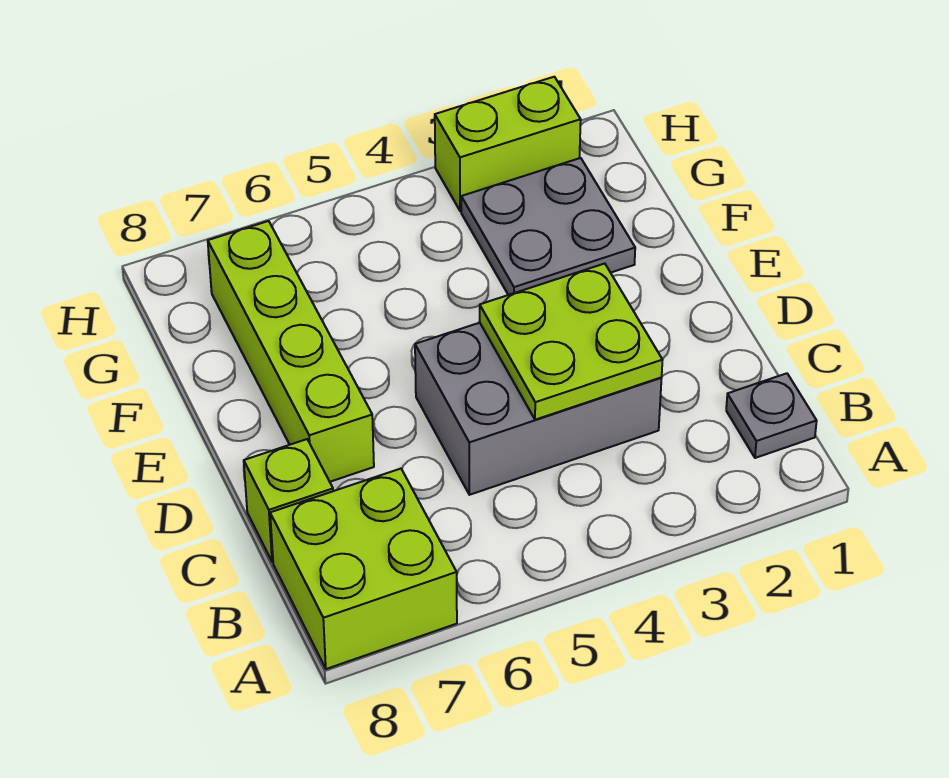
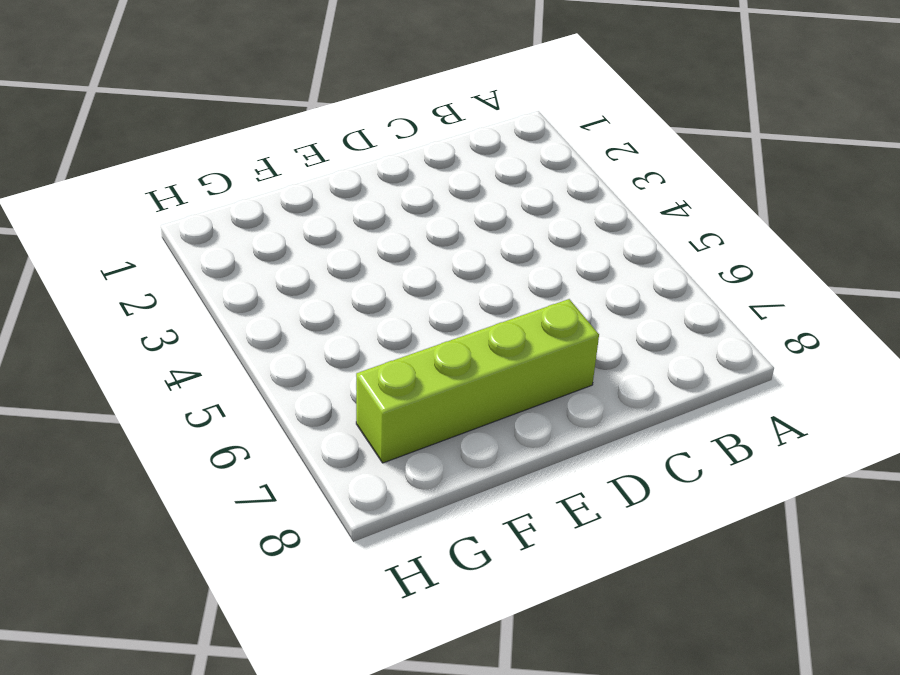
none -> lime 2x2 brick [270,469,457,669]
none -> grey 1x1 plate [726,373,817,458]

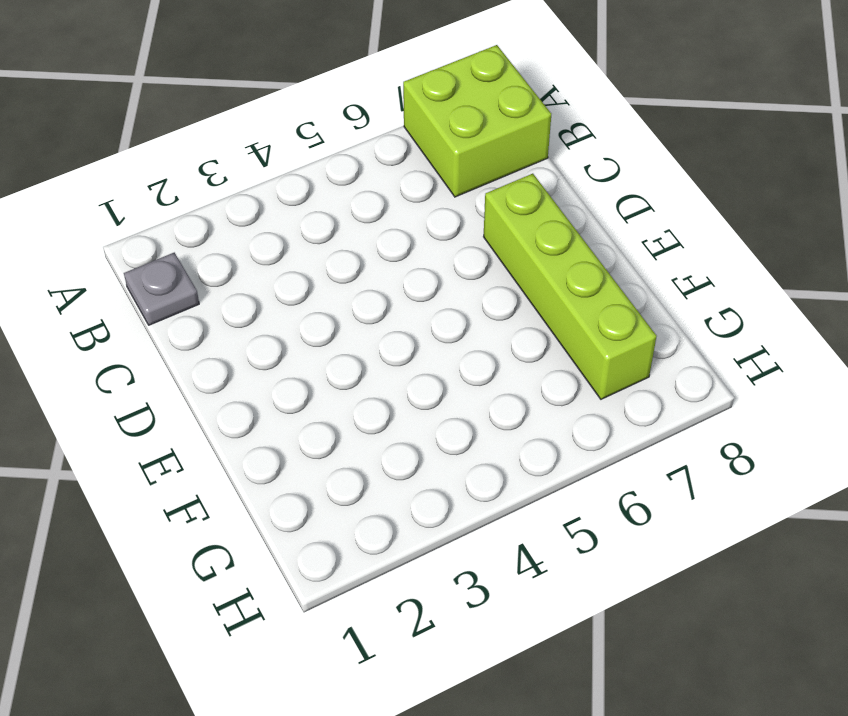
none -> grey 2x3 brick [415,323,662,495]
none -> lime 1x1 brick [244,439,333,562]

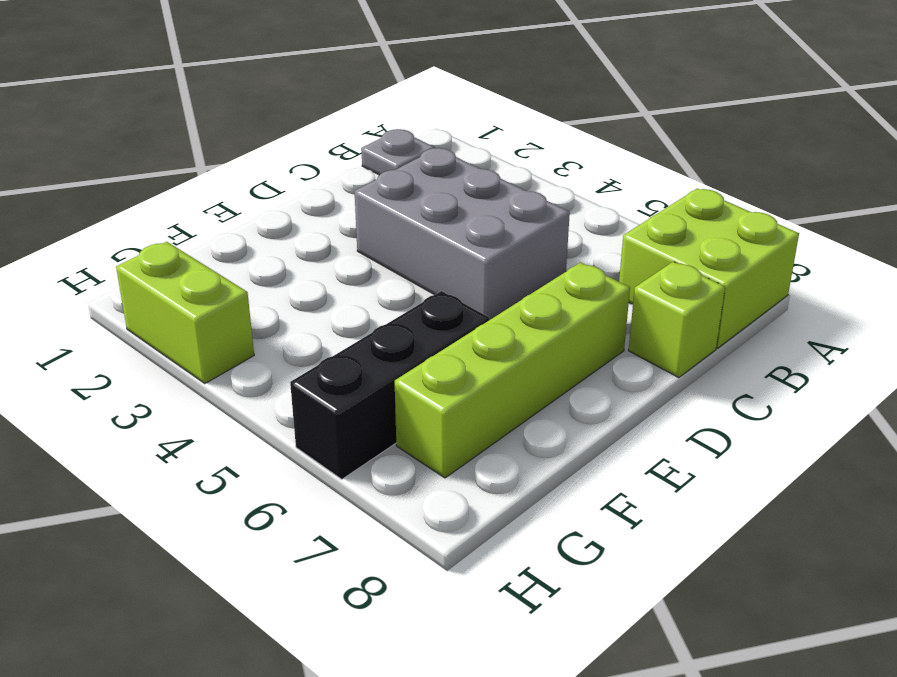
black 1x3 brick [290,291,489,479] -> none
none -> grey 2x2 plate [461,158,635,295]
none -> lime 2x2 plate [480,264,662,420]

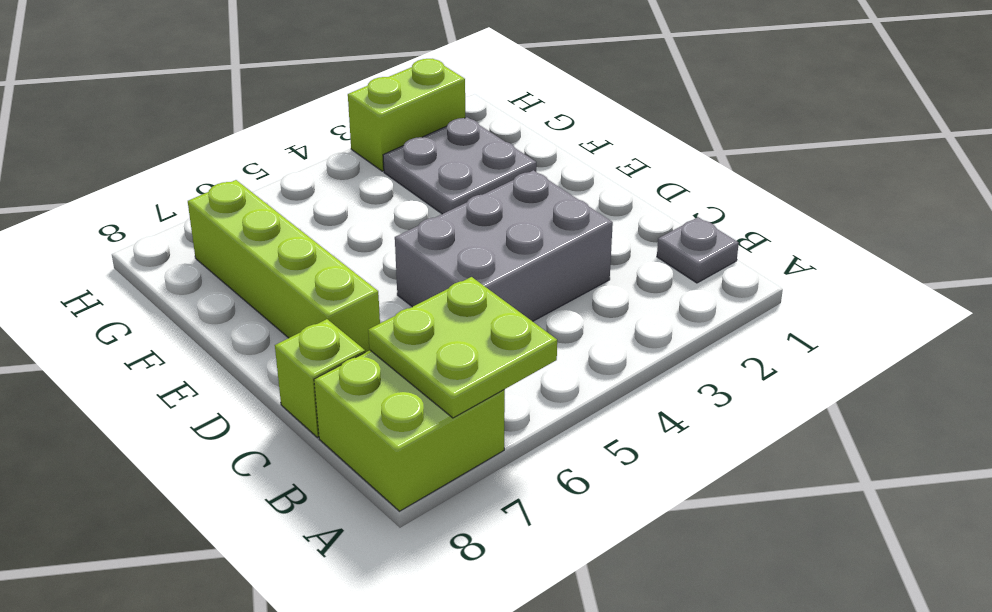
lime 2x2 plate [368,277,557,418] -> lime 2x2 plate moved to [480,264,662,420]

